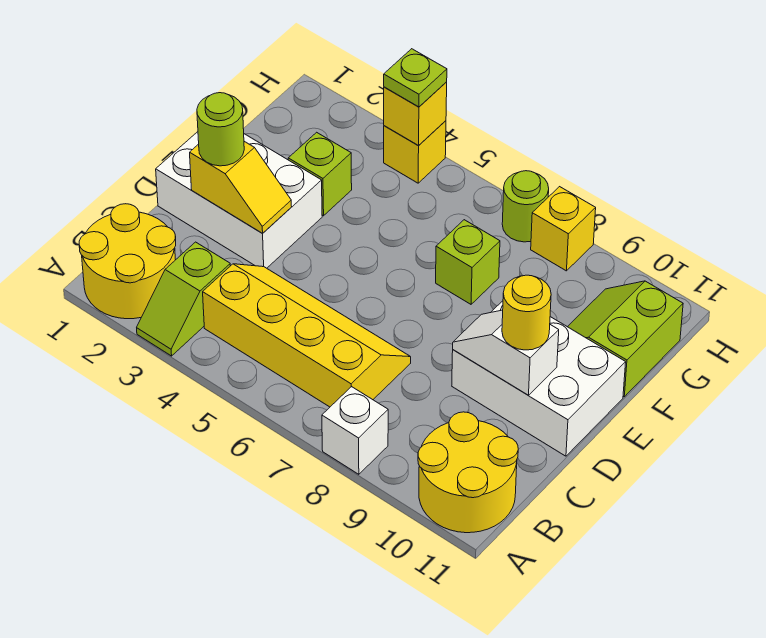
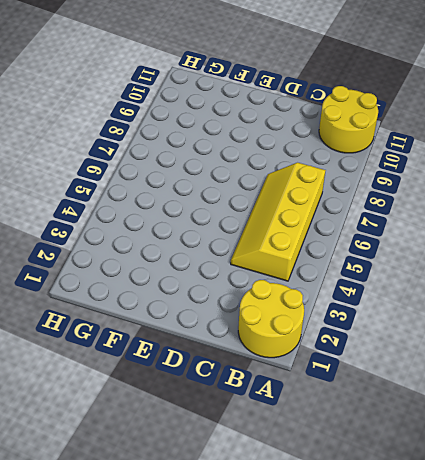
none -> lime 1x2 slope [137,242,230,356]
none -> white 1x1 brick [322,387,388,474]
none -> white 2x3 brick [156,132,322,268]

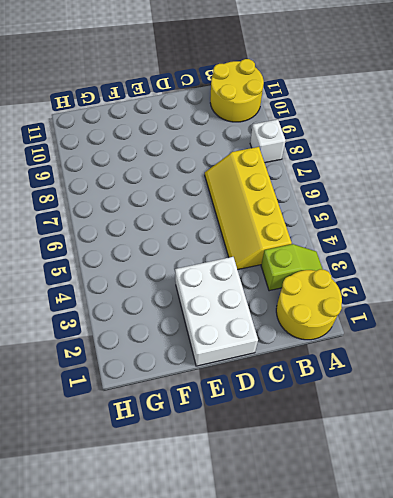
none -> white 2x3 brick [452,301,626,456]
none -> lime 1x1 brick [288,132,352,216]
none -> lime 1x1 brick [436,220,500,304]

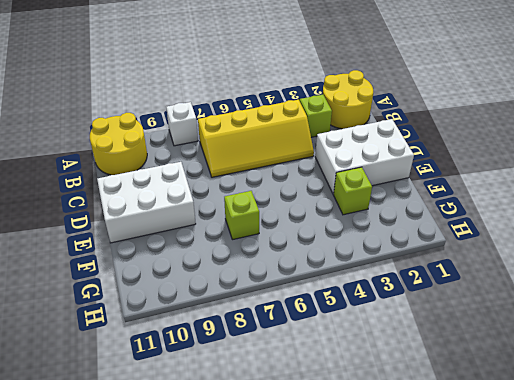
none -> lime 2x2 slope [568,281,683,397]
none -> yellow 1x1 brick [384,121,446,183]
none -> lime 1x1 round brick [502,171,549,242]

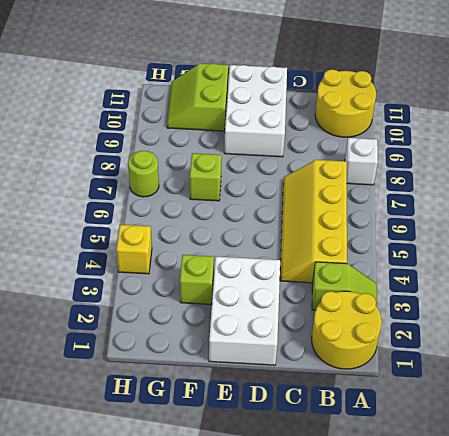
lime 2x2 slope [167,63,228,131] -> lime 2x2 slope turned to [568,281,683,397]
none -> yellow 1x1 brick [531,187,596,271]
none -> yellow 1x2 slope [190,141,292,233]
none -> white 1x2 slope [453,310,559,395]

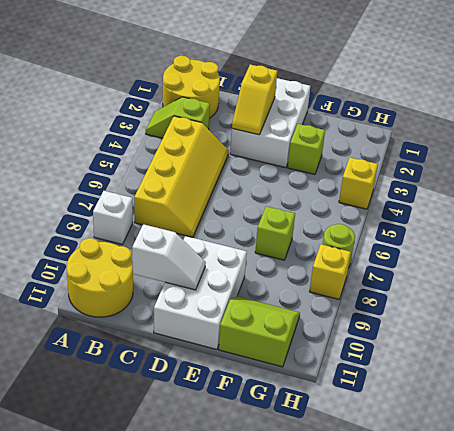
white 1x2 slope [132,224,206,290] -> white 1x2 slope turned to [453,310,559,395]
none -> yellow 1x1 brick [384,82,447,146]
none -> lime 1x1 round brick [197,93,244,166]
none -> yellow 1x1 round brick [502,275,551,350]

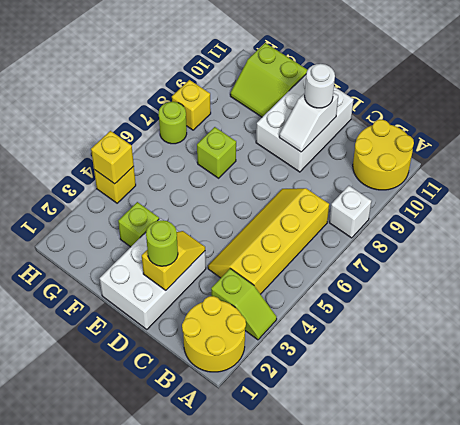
white 1x1 round brick [305,64,335,108] -> yellow 1x1 round brick [502,275,551,350]
none -> lime 1x1 plate [384,49,447,107]

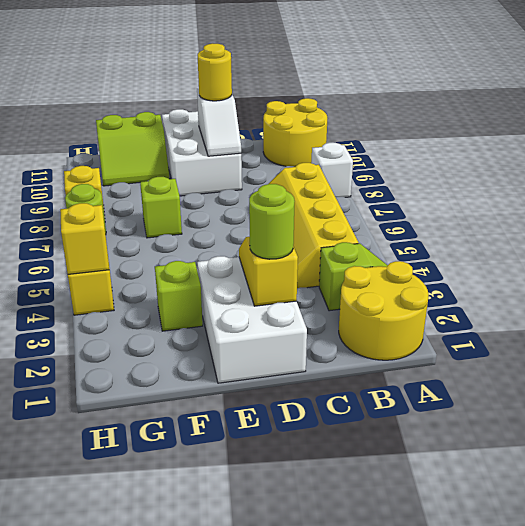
none -> lime 1x1 plate [384,49,447,107]

